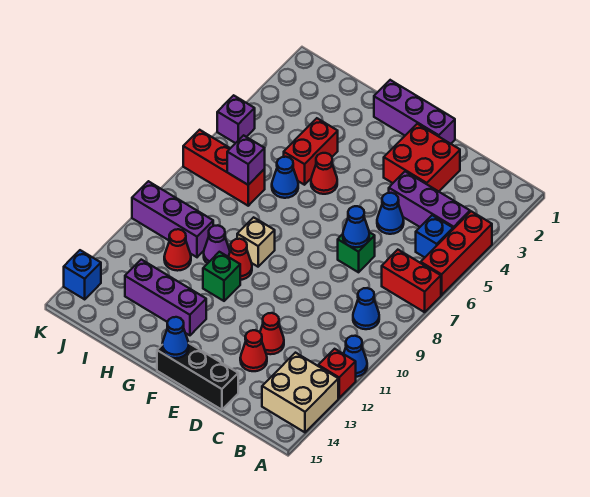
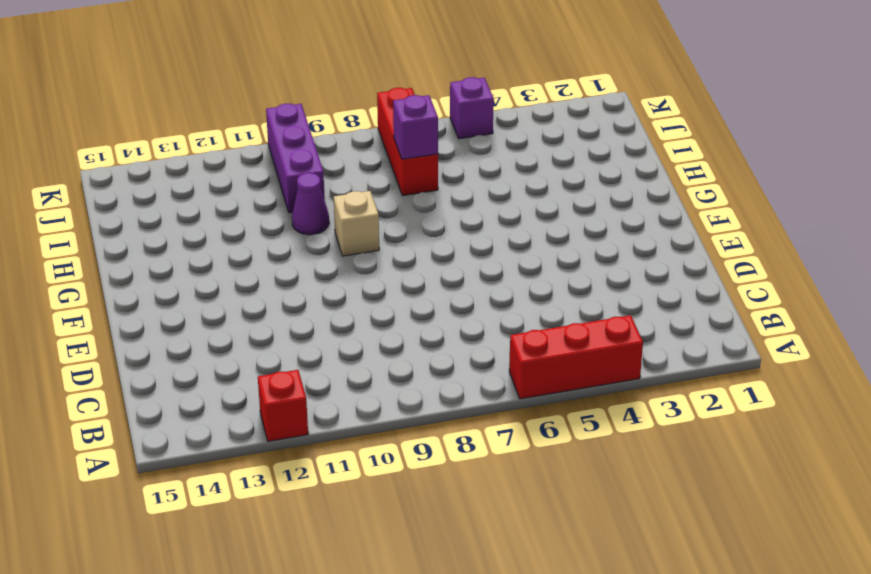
none -> red 1x2 brick [382,250,441,312]
none -> blue 1x1 cone [344,336,367,377]
none -> tan 2x2 brick [262,353,338,432]
none -> purple 1x3 brick [389,172,470,229]

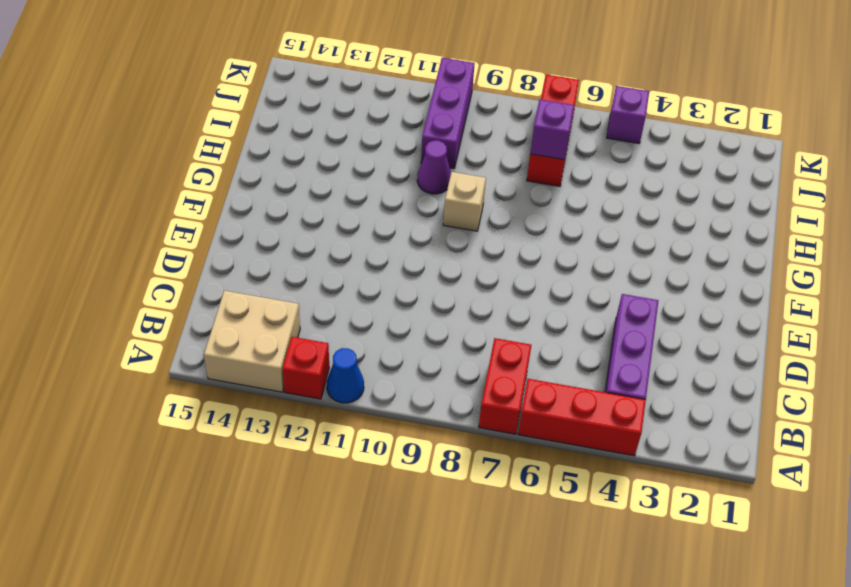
none -> blue 1x1 brick [416,215,453,257]
none -> blue 1x1 cone [353,288,379,329]
none -> red 2x2 brick [384,124,460,191]
none -> blue 1x1 cone [377,193,404,234]

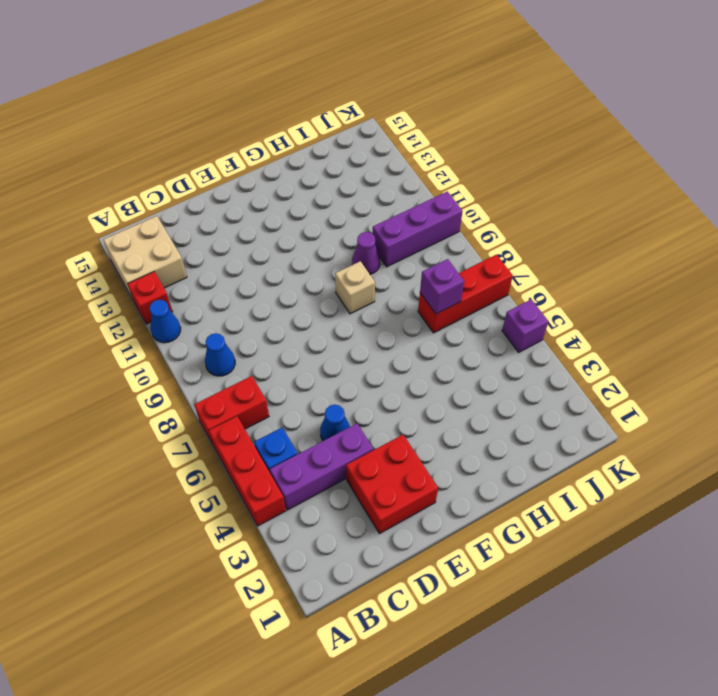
none -> green 1x1 brick [338,232,375,272]
none -> red 1x1 cone [260,313,284,354]
none -> red 1x1 cone [240,330,267,371]
none -> black 1x3 brick [157,343,238,410]

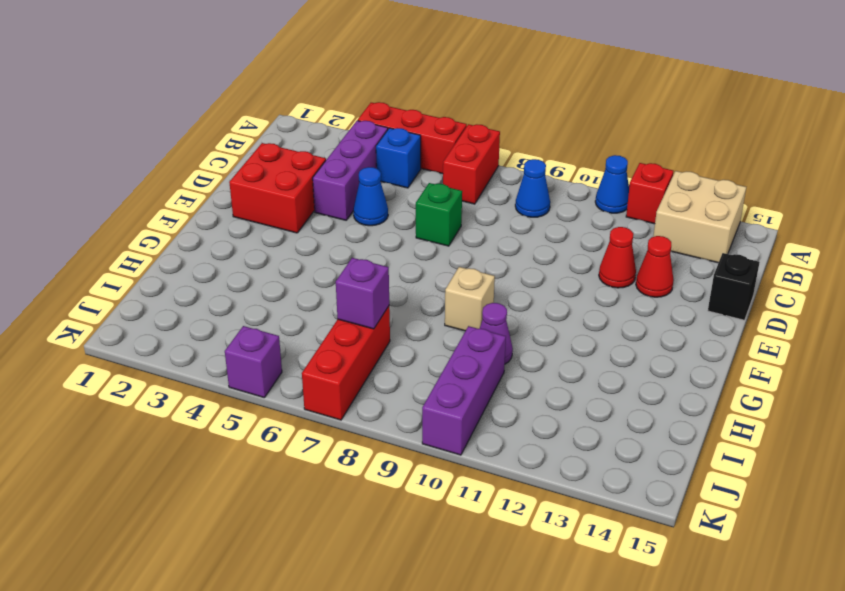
black 1x1 brick [708,253,760,320] -> black 1x3 brick [157,343,238,410]
none -> purple 1x3 brick [374,80,455,144]
none -> red 1x1 cone [311,153,337,194]
none -> red 1x1 cone [228,239,252,280]
none -> green 1x1 brick [203,252,240,301]

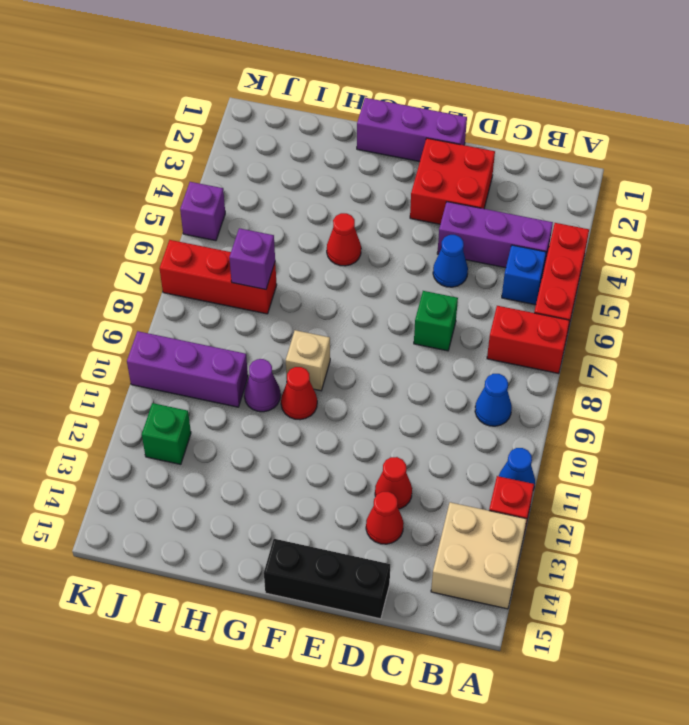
green 1x1 brick [142,403,191,464] -> green 1x1 brick moved to [203,252,240,301]
none -> purple 1x3 brick [125,260,206,335]
none -> red 1x2 brick [284,118,338,185]
none -> blue 1x1 cone [272,157,298,198]
none -> red 1x1 cone [164,229,191,271]

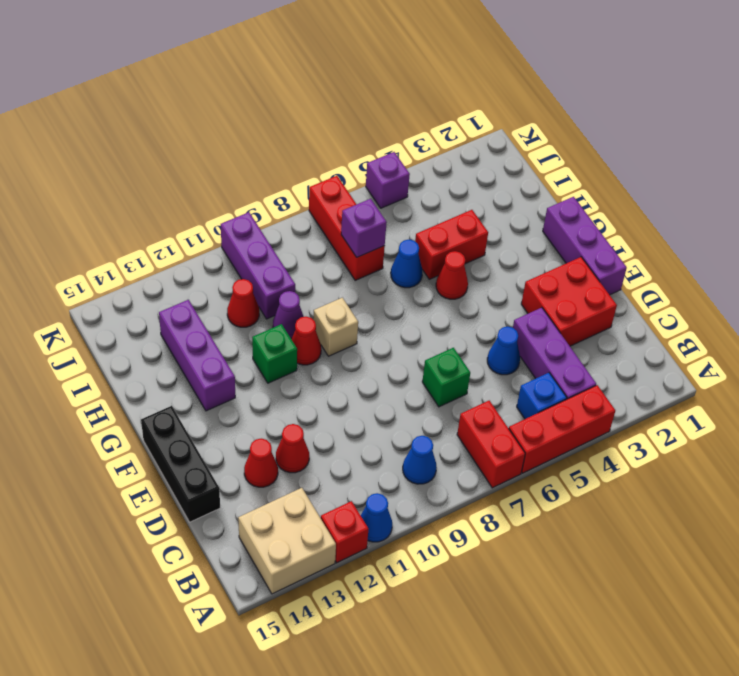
none -> blue 1x1 brick [64,250,101,299]
none -> blue 1x1 cone [343,206,369,247]
none -> blue 1x1 cone [162,317,189,358]

